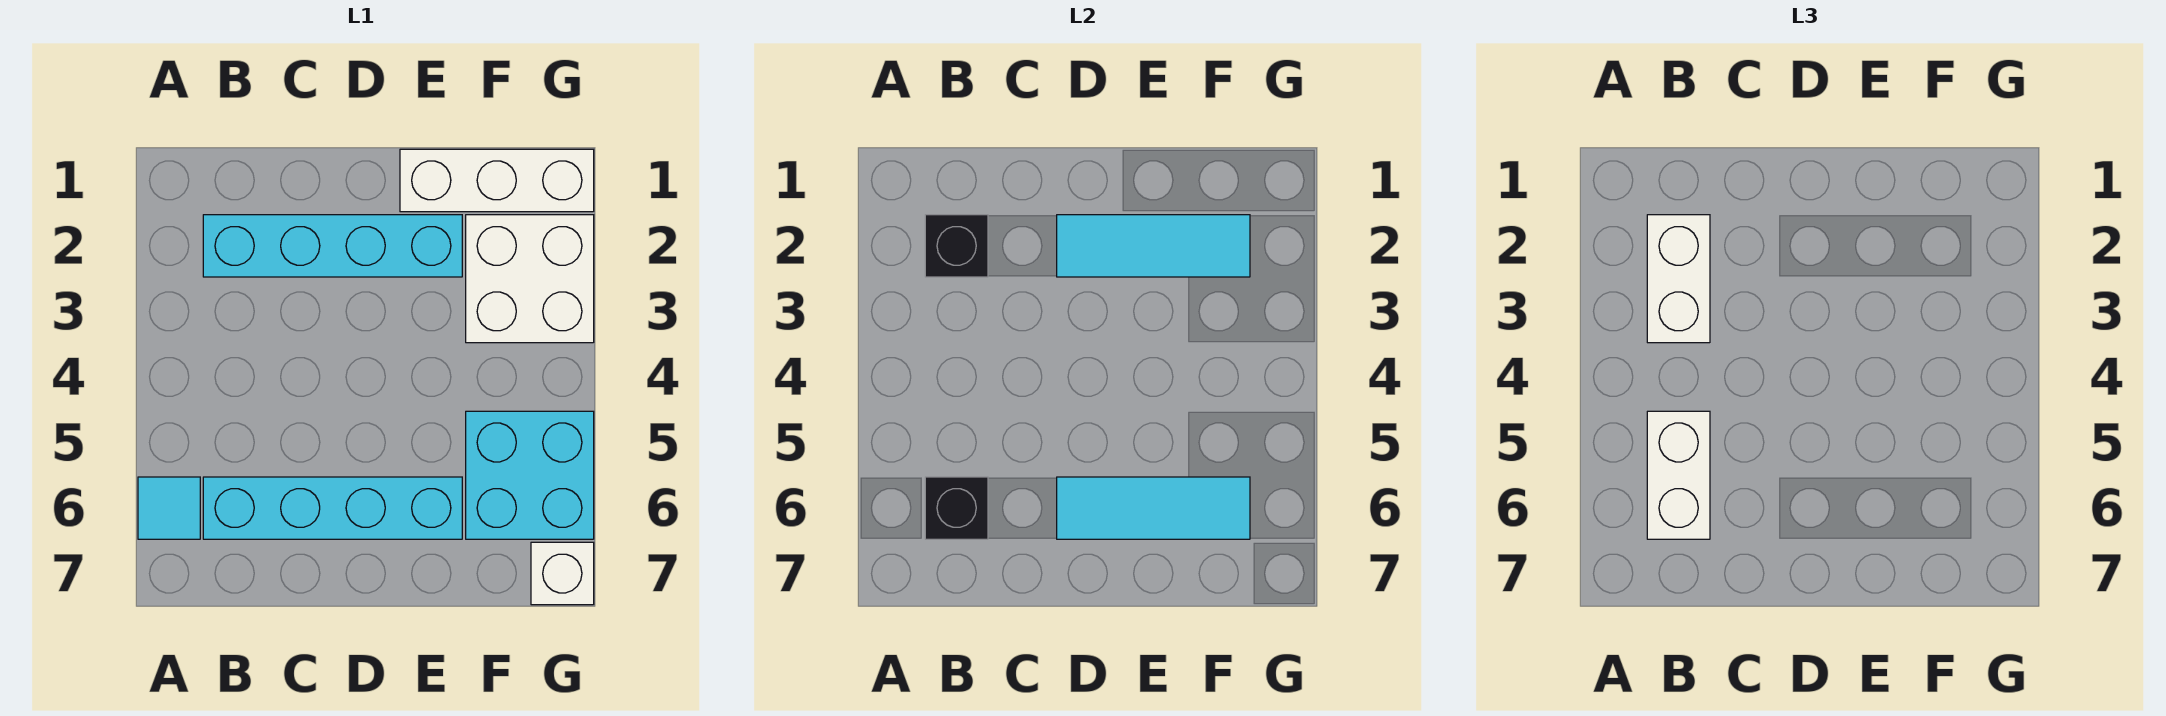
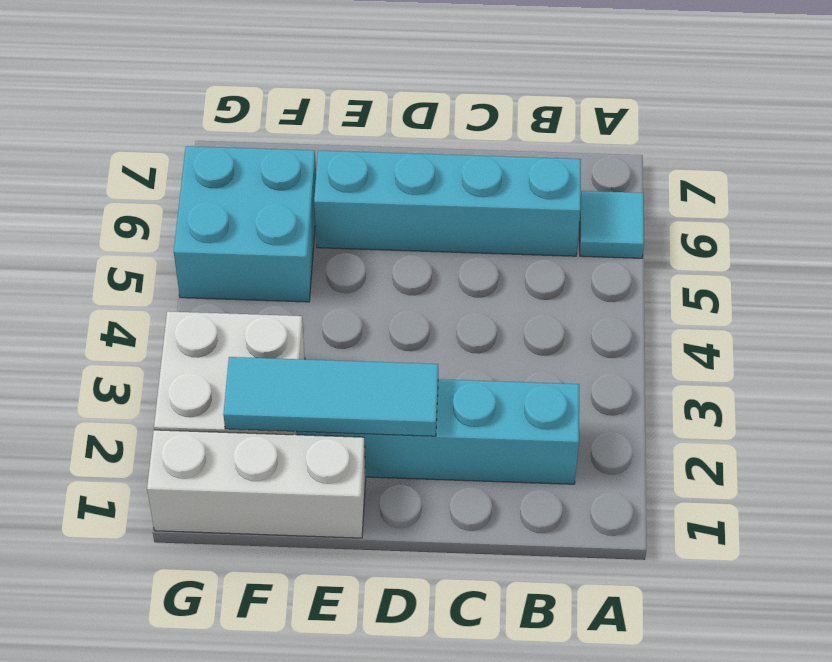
none -> white 1x1 brick [531,542,594,605]
none -> black 1x1 brick [925,215,988,277]
none -> black 1x1 brick [925,477,988,539]

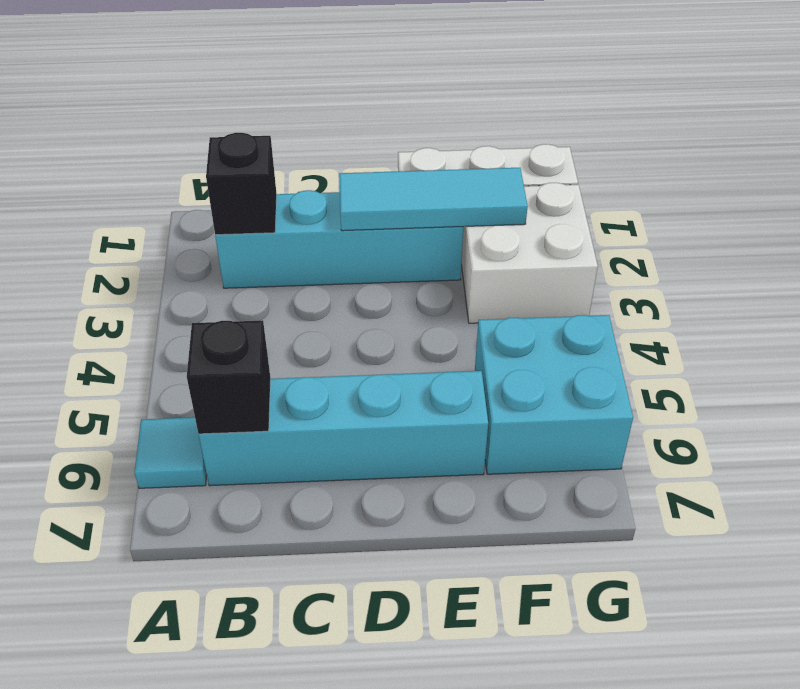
none -> white 1x1 brick [531,542,594,605]
none -> cyan 1x3 tile [1057,477,1250,539]
none -> white 1x2 brick [1647,215,1710,343]

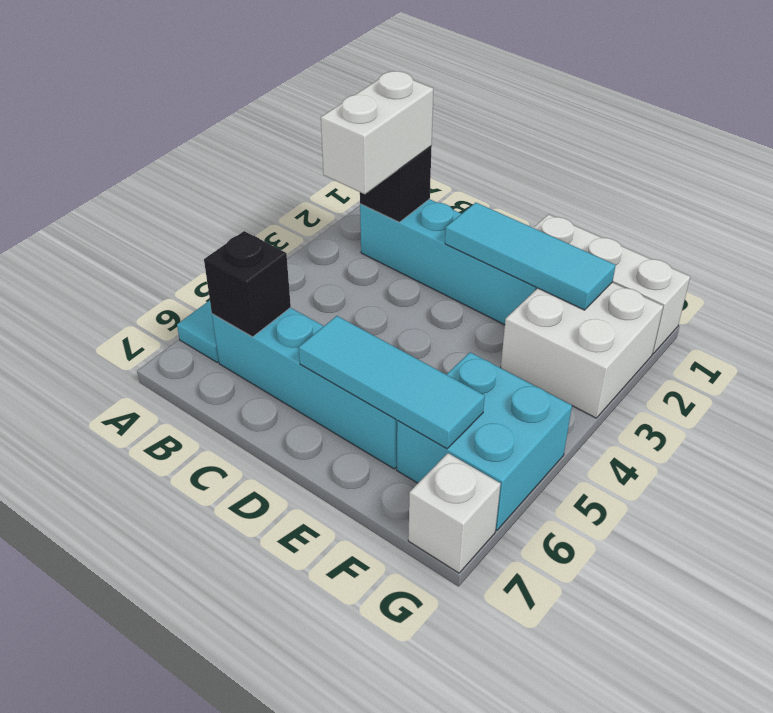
none -> white 1x2 brick [1647,411,1710,539]

